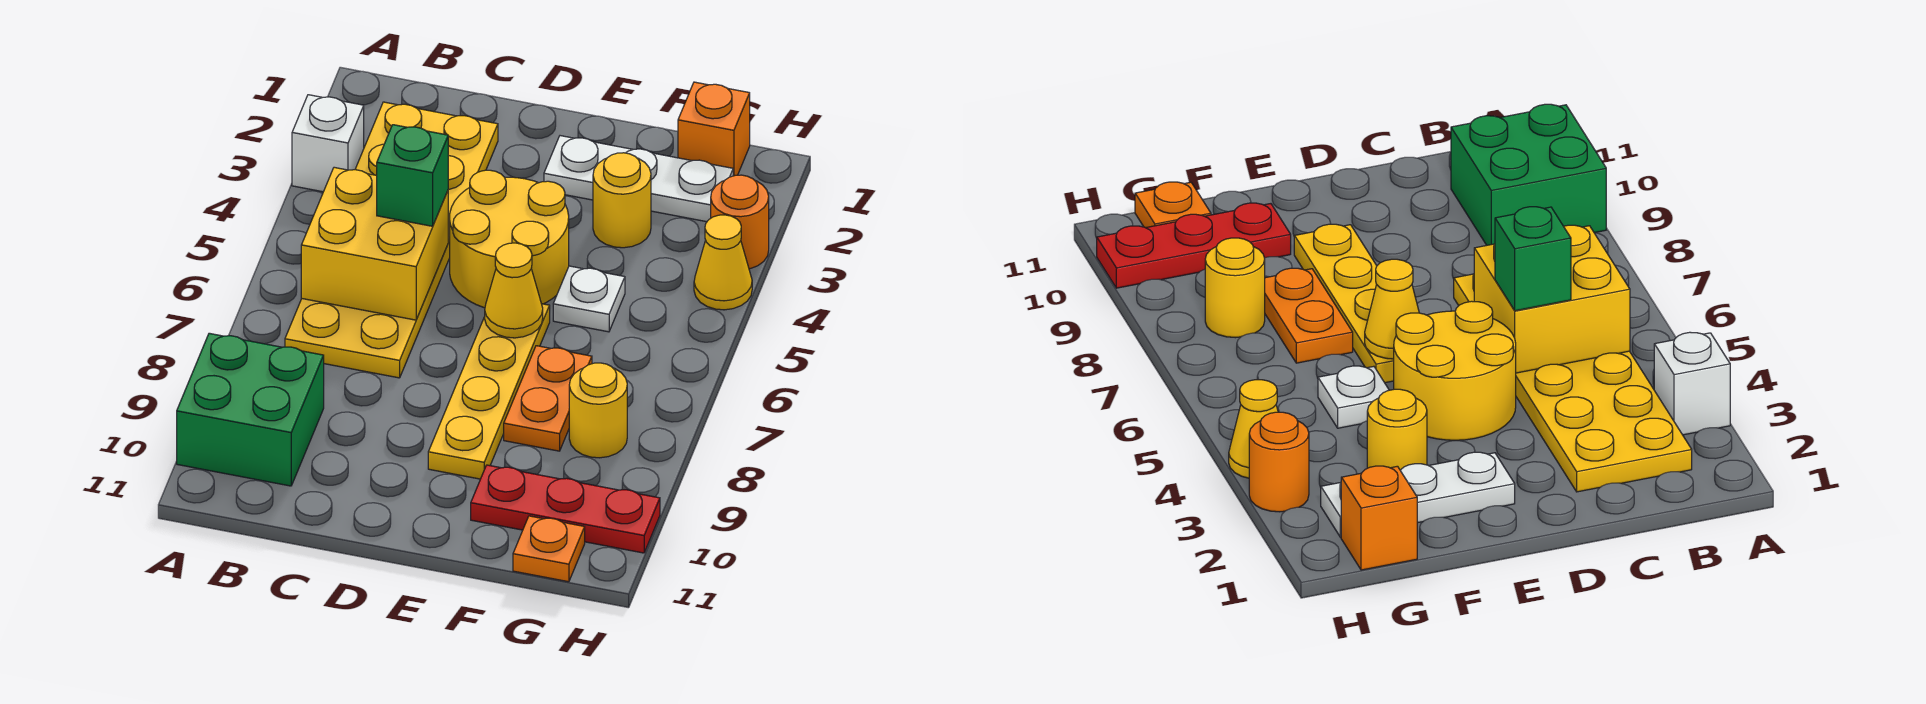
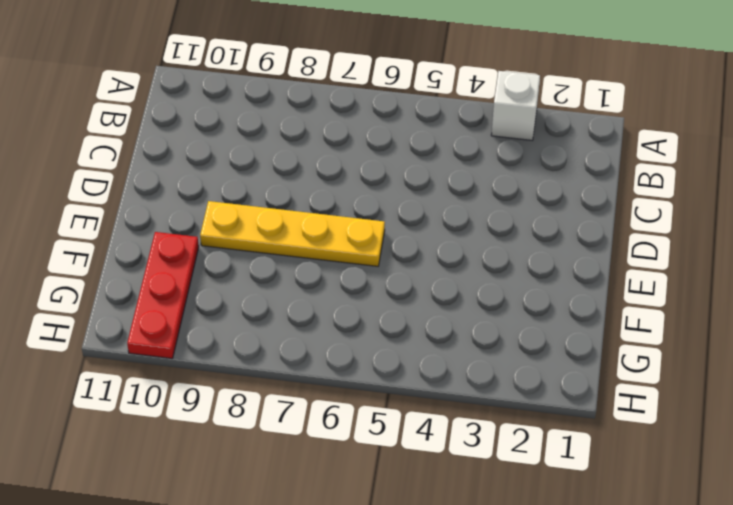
none -> green 2x2 brick [177,333,324,486]
none -> yellow 2x6 plate [285,102,498,378]
none -> yellow 2x2 round brick [450,170,569,308]

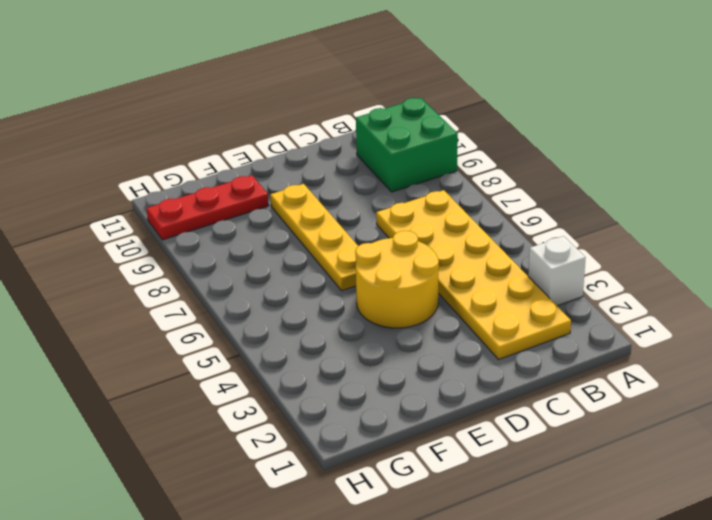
none -> white 1x3 plate [544,136,733,222]
none -> yellow 1x1 round brick [593,153,651,248]
none -> white 1x1 plate [553,266,625,332]

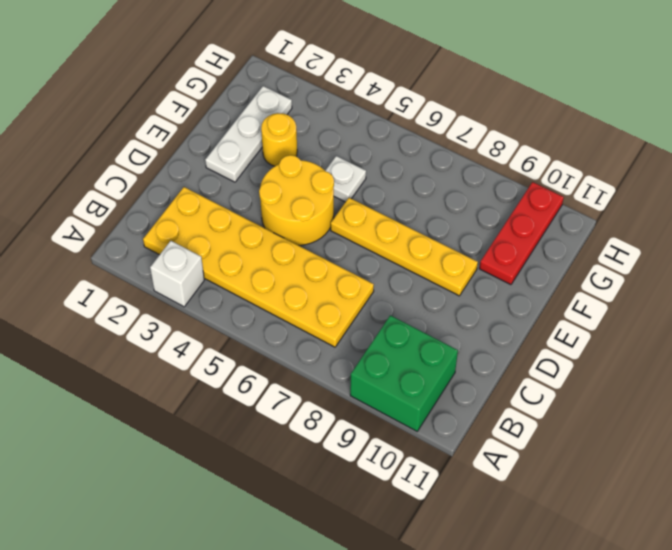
none -> orange 1x2 plate [504,346,592,451]
none -> orange 1x1 brick [678,82,750,176]
none -> yellow 1x1 round brick [569,363,627,458]

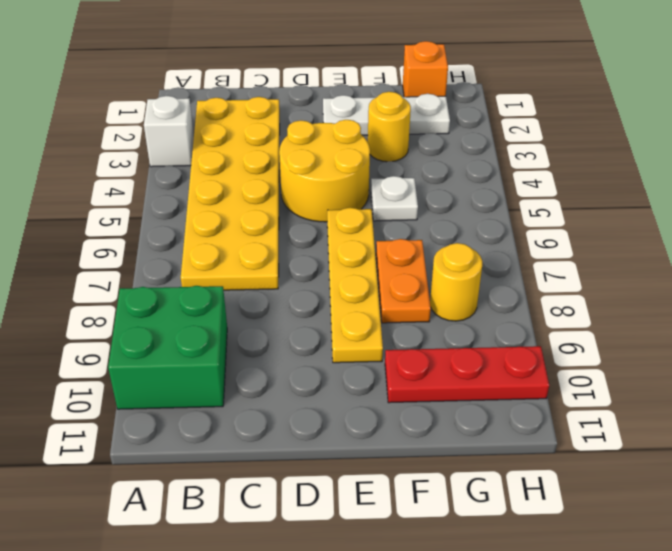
none -> orange 1x1 plate [513,516,585,582]
none -> orange 1x1 round brick [711,175,769,269]
none -> yellow 1x1 cone [694,215,752,310]

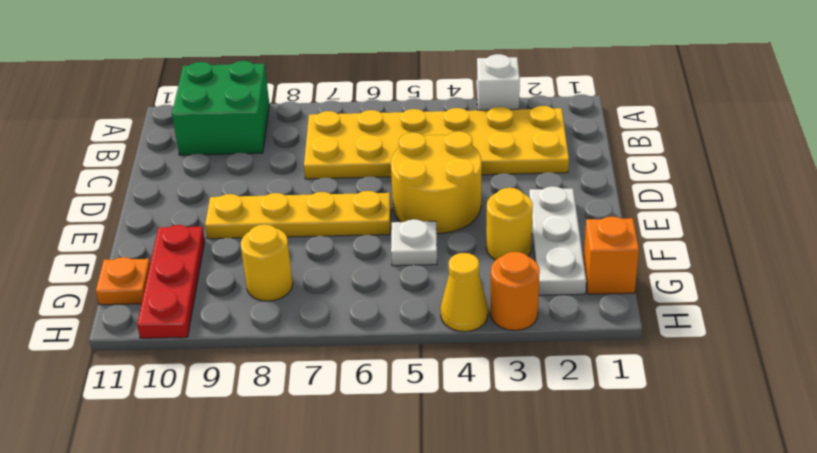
none -> orange 1x2 plate [504,346,592,451]
none -> yellow 2x2 brick [301,167,448,320]
none -> yellow 1x1 cone [485,243,543,338]

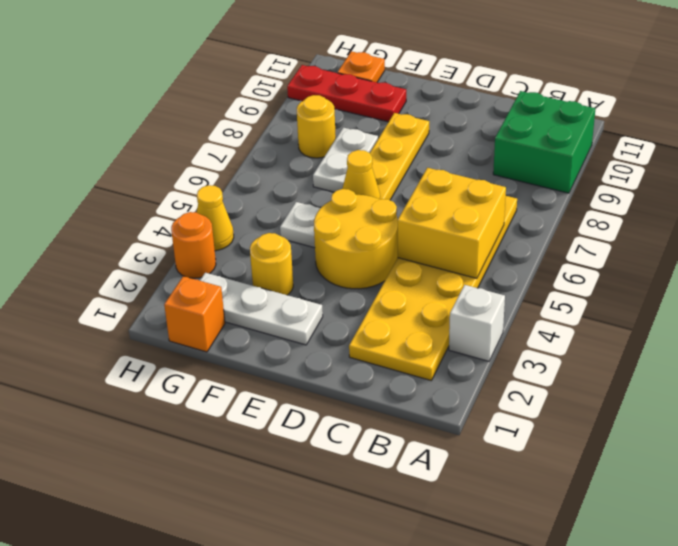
white 1x2 plate [313,128,378,192] -> orange 1x2 plate [504,346,592,451]
none -> green 1x1 brick [377,125,448,226]

